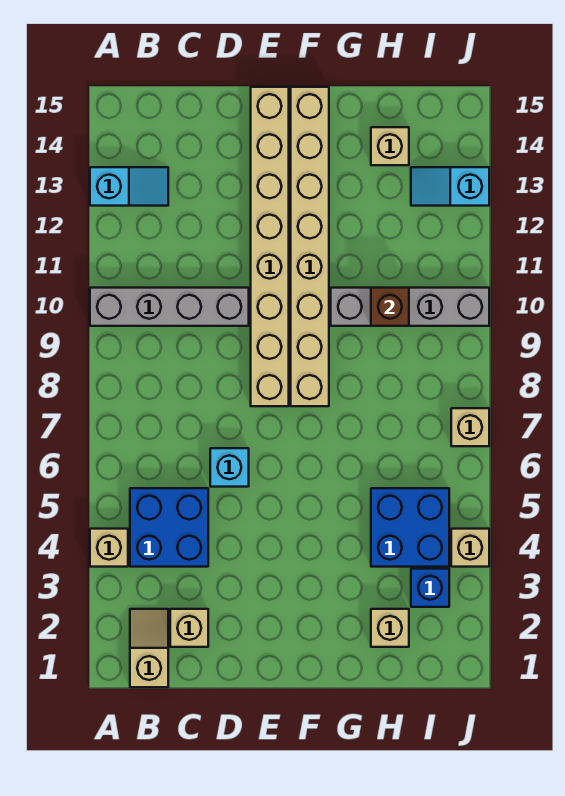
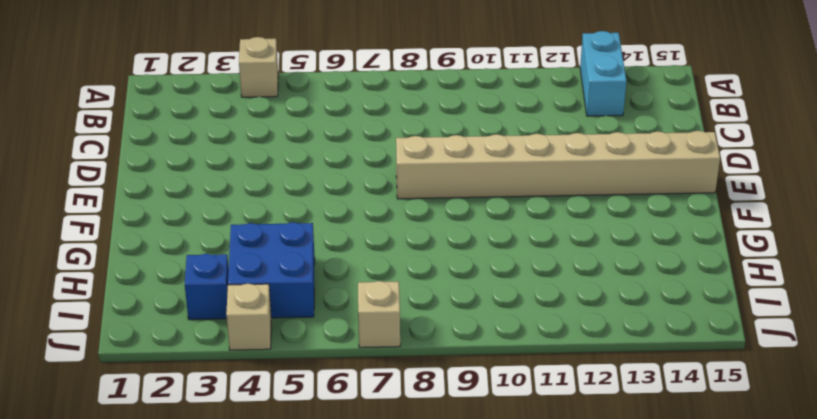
cyan 1x2 brick [580,31,626,116] -> cyan 1x2 slope [90,167,168,206]
none -> grey 1x4 brick [90,288,249,326]
none -> tan 1x2 slope [130,609,168,687]
none -> blue 2x2 brick [130,488,208,567]

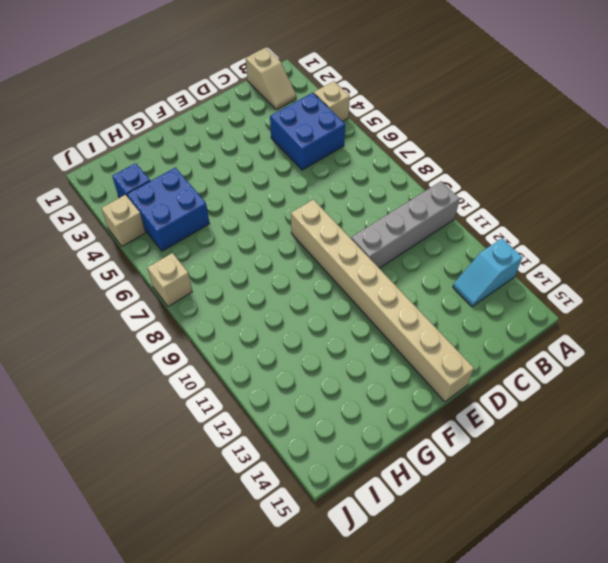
none -> tan 1x1 brick [170,609,208,647]
none -> cyan 1x1 brick [210,448,249,487]
none -> tan 1x8 brick [291,87,329,406]

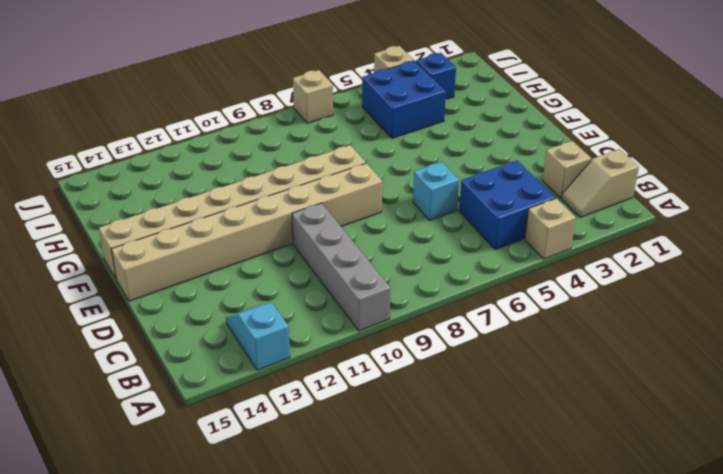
none -> grey 1x4 brick [331,288,489,326]
none -> tan 1x1 brick [371,609,409,647]
none -> tan 1x1 brick [371,127,409,165]

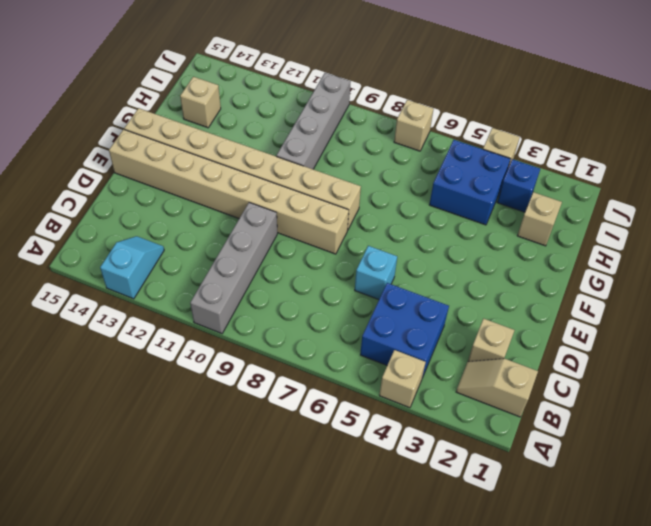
none -> cyan 1x2 slope [411,167,489,206]
none -> brown 1x1 brick [371,288,409,326]

